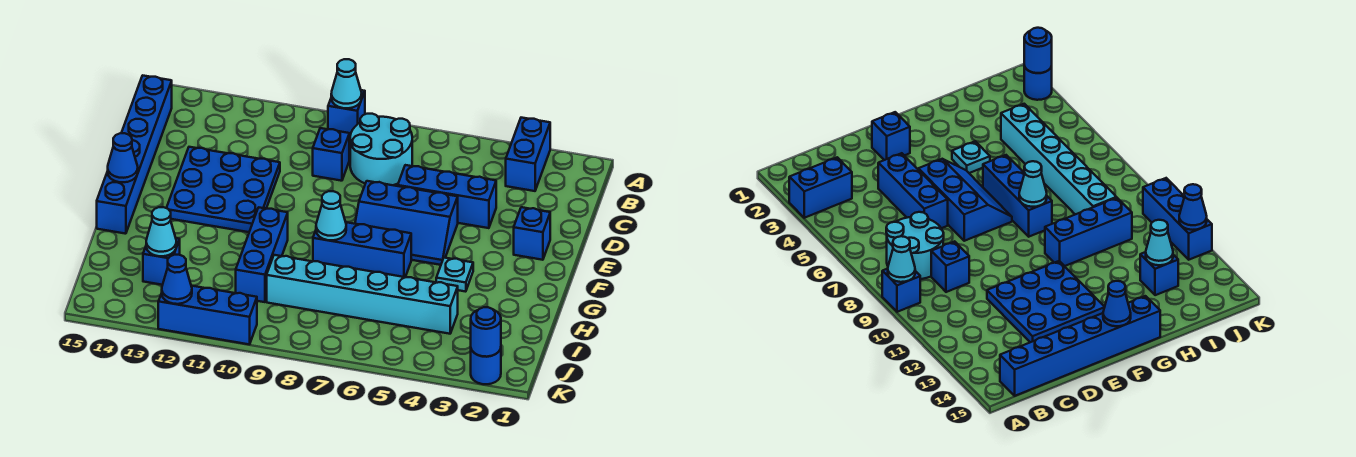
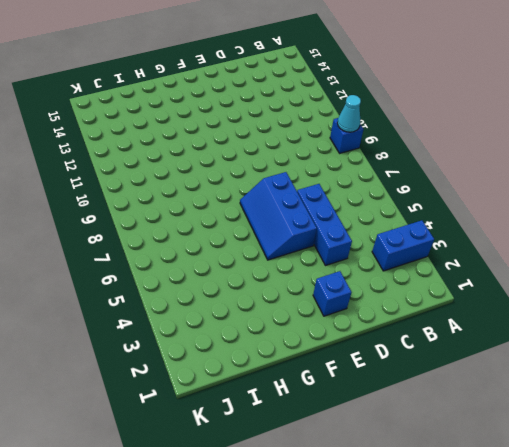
none -> cyan 2x2 round brick [350,114,412,185]
none -> blue 1x6 brick [97,76,172,234]
none -> blue 1x1 brick [313,128,349,181]

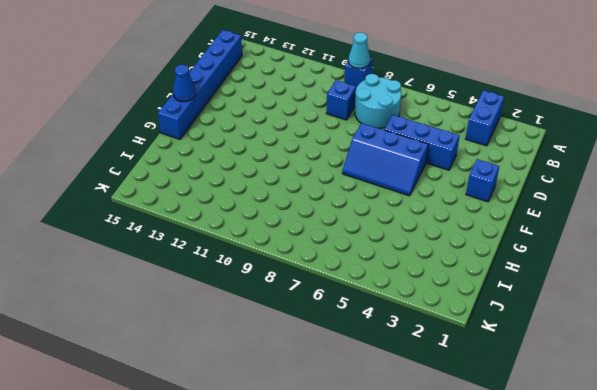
none -> blue 3x3 plate [167,147,280,232]
none -> cyan 1x1 plate [436,258,473,292]
none -> blue 1x3 brick [313,222,411,277]

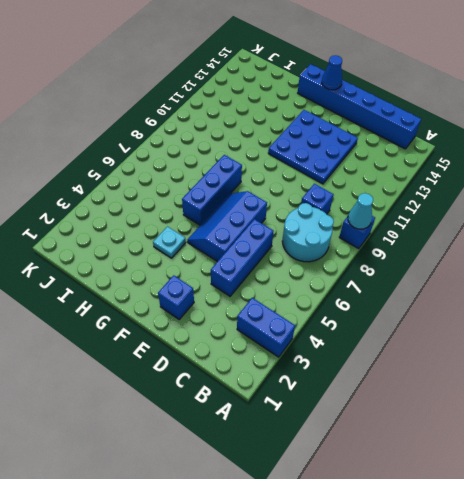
none -> blue 1x3 brick [236,208,288,302]
none -> cyan 1x6 brick [267,255,458,334]
none -> blue 1x1 brick [143,238,180,285]

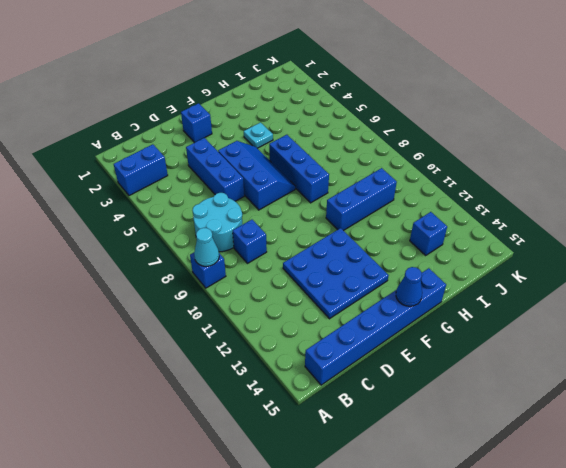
none -> cyan 1x6 brick [267,255,458,334]
none -> blue 1x1 round brick [471,349,501,384]
none -> blue 1x3 brick [158,286,257,344]

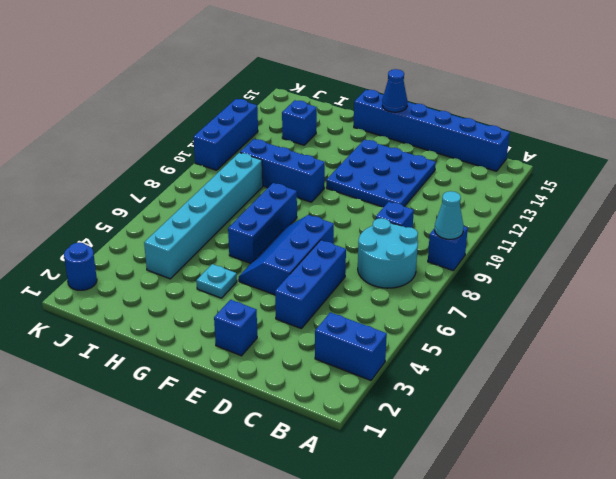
none -> cyan 1x1 cone [316,191,346,240]
none -> cyan 1x1 cone [146,207,176,256]
none -> blue 1x1 round brick [471,307,501,357]

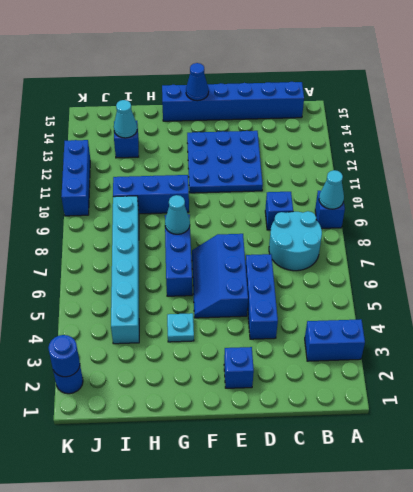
none -> blue 1x1 cone [162,255,192,304]

